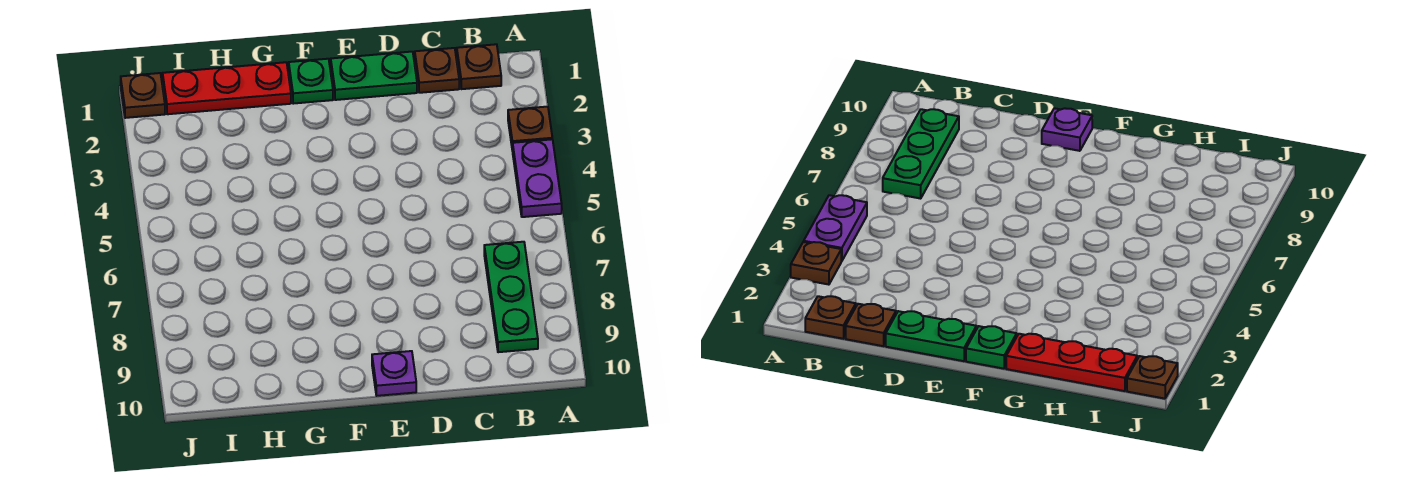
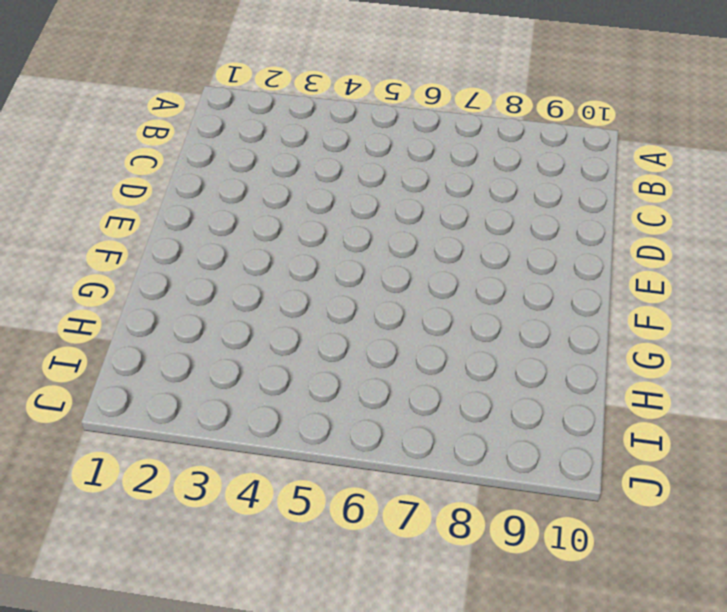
none -> brown 1x1 plate [508,107,552,151]
none -> purple 1x2 plate [513,139,562,217]

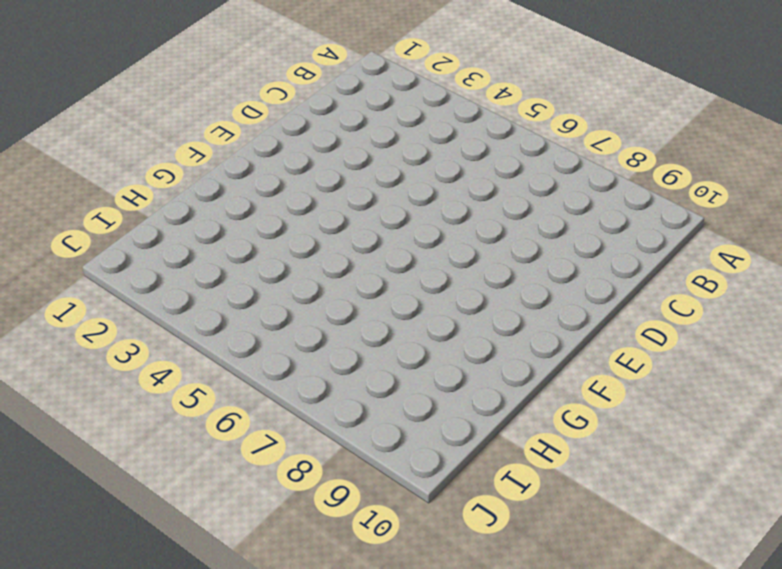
none -> brown 1x1 plate [508,107,552,151]
none -> purple 1x2 plate [513,139,562,217]

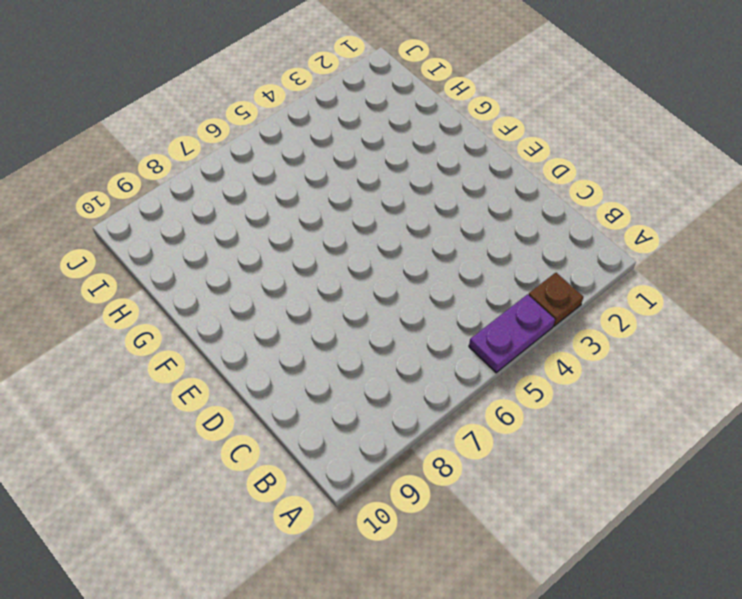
none -> brown 1x1 plate [457,44,501,89]
none -> green 1x3 plate [484,242,538,352]

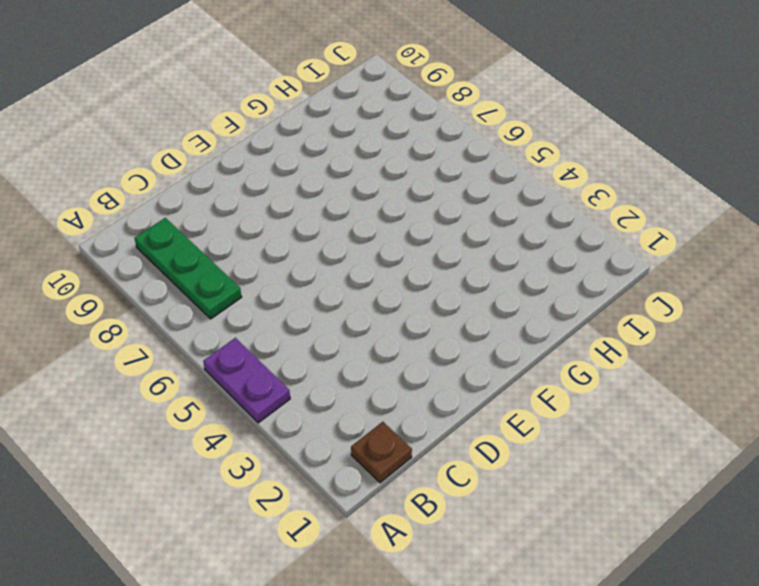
none -> brown 1x1 plate [508,107,552,151]
none -> brown 1x1 plate [415,48,459,93]

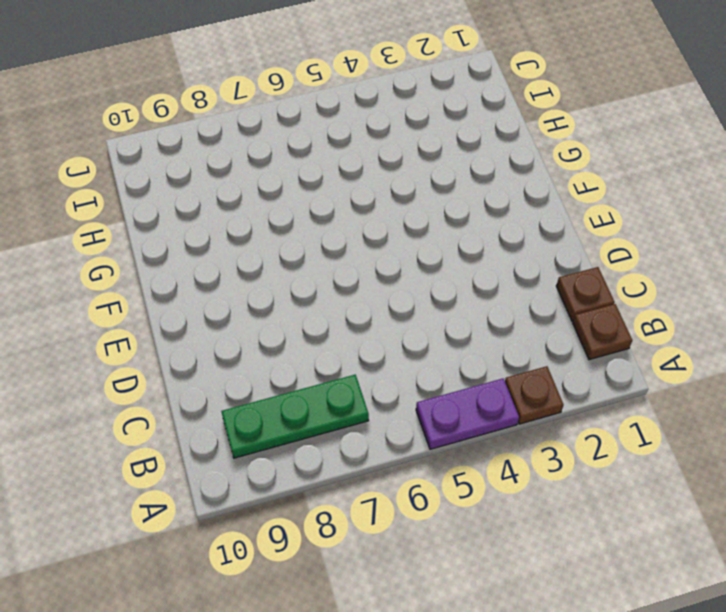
none -> green 1x2 plate [331,52,417,100]
none -> purple 1x1 plate [372,351,416,396]

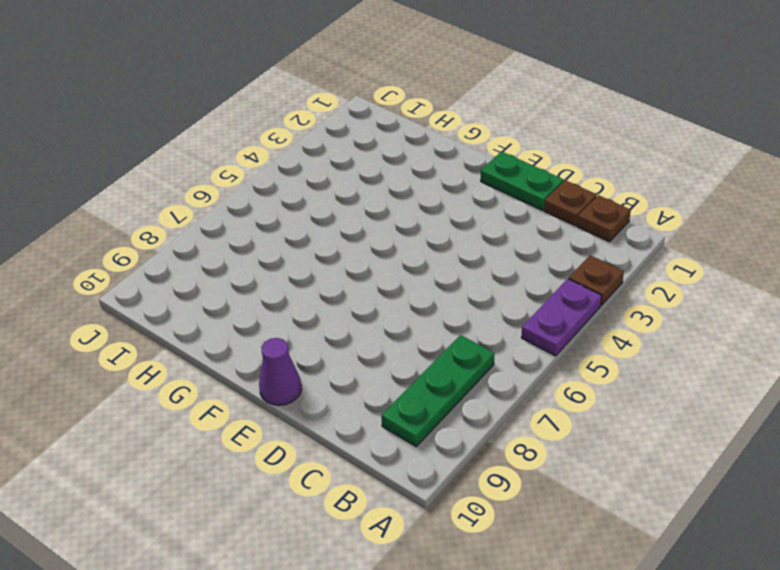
purple 1x1 cone [259,338,302,405] -> purple 1x1 plate [372,351,416,396]
none -> green 1x1 plate [289,59,333,104]
none -> red 1x3 plate [163,62,291,114]

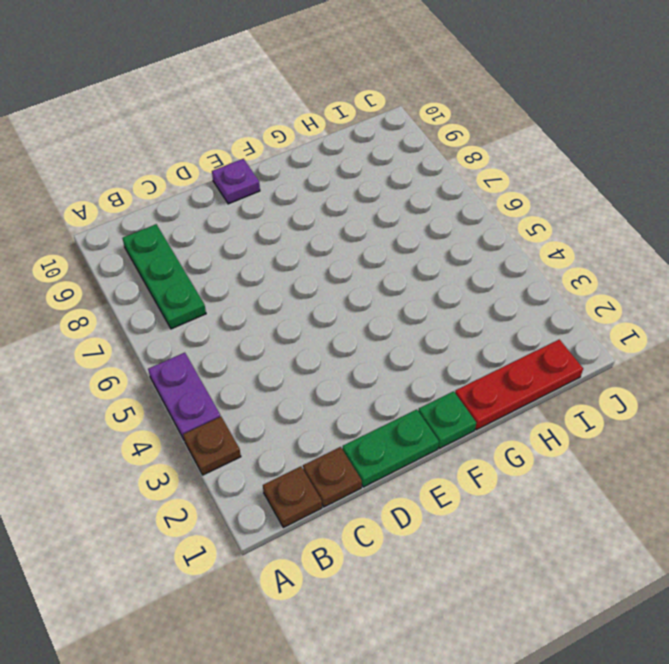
none -> brown 1x1 plate [121,73,165,118]

